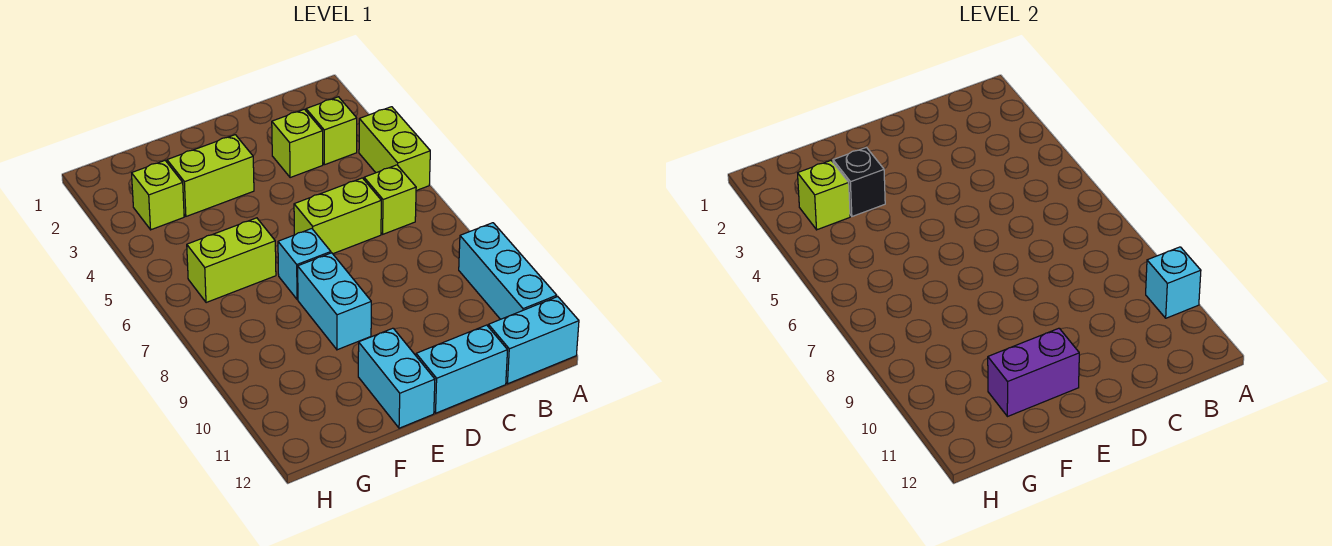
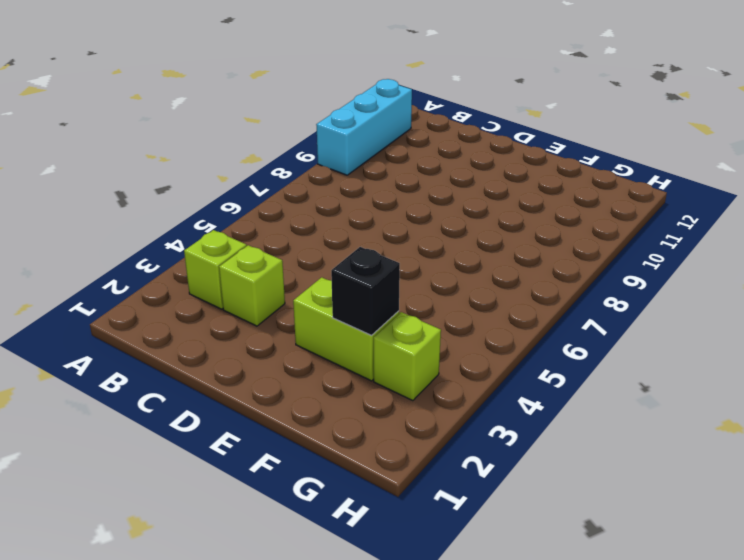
none -> lime 1x2 brick [359,107,430,191]
none -> cyan 1x2 brick [488,297,579,384]
none -> lime 1x1 brick [364,165,416,234]

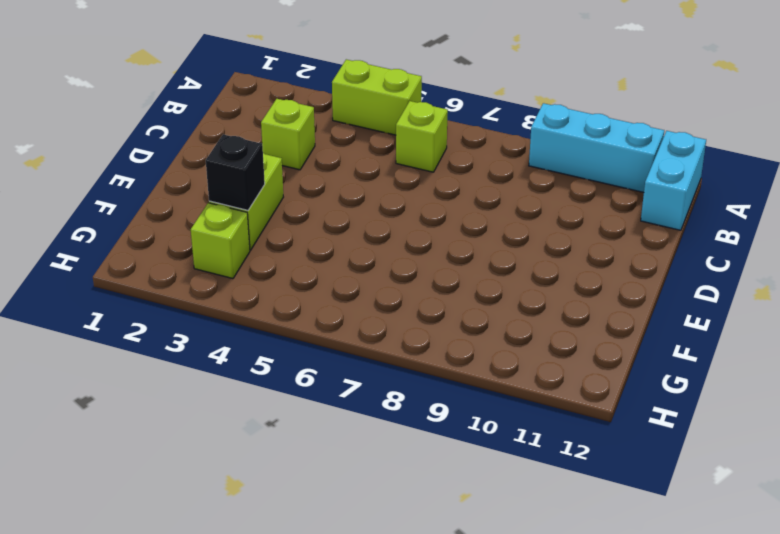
none -> lime 1x1 brick [306,97,357,165]
none -> lime 1x2 brick [294,178,381,254]
none -> cyan 1x2 brick [416,325,508,413]

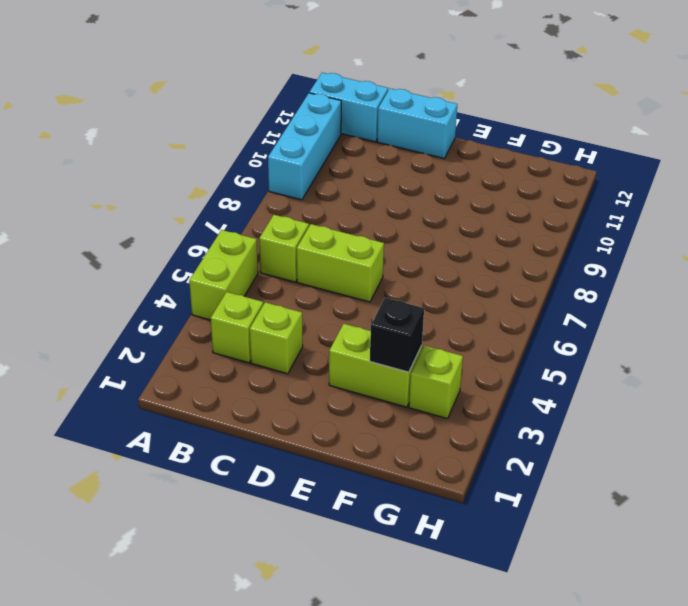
none -> cyan 1x1 brick [278,229,331,300]
none -> cyan 1x2 brick [298,253,371,350]
none -> cyan 1x2 brick [358,328,435,428]

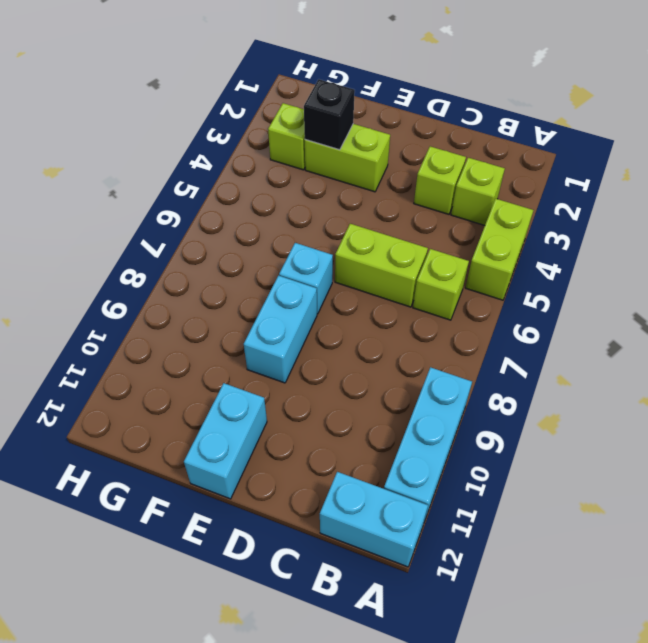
none -> cyan 1x2 brick [416,325,508,413]
none -> lime 1x2 brick [187,218,276,303]
none -> cyan 1x1 brick [1146,247,1201,318]

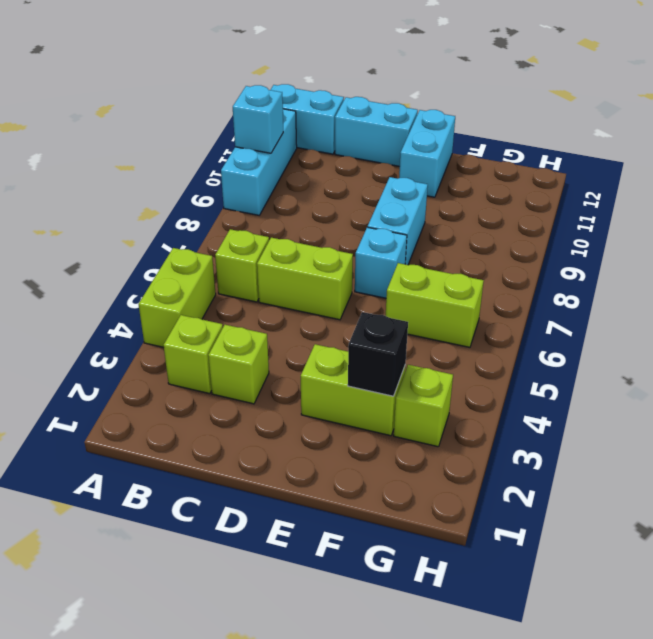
none -> purple 1x2 brick [988,328,1079,417]
none -> lime 1x1 brick [798,161,850,230]

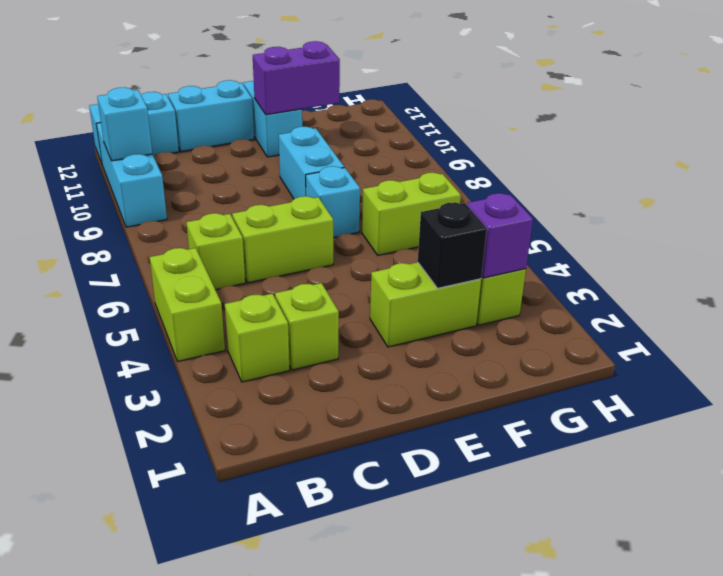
purple 1x1 brick [467,193,533,278] -> lime 1x1 brick [798,161,850,230]

